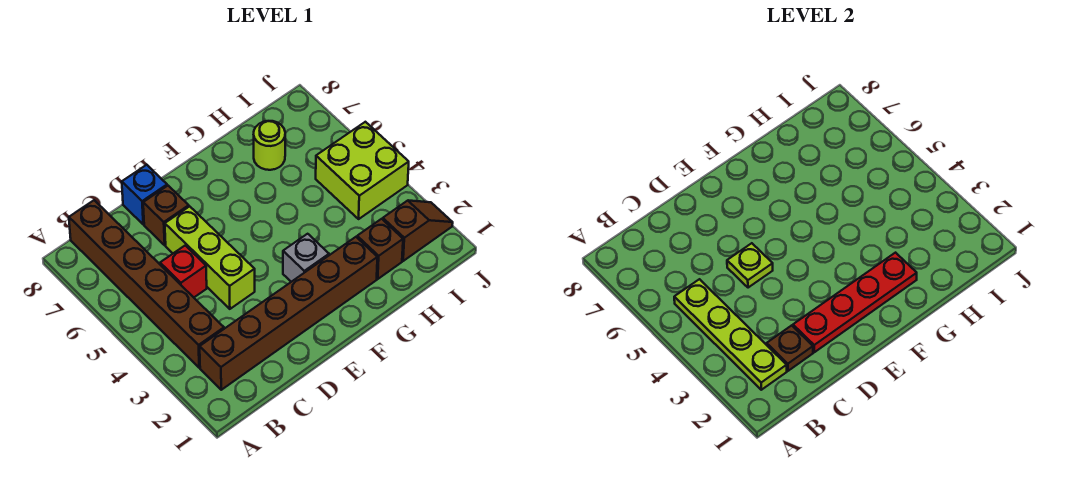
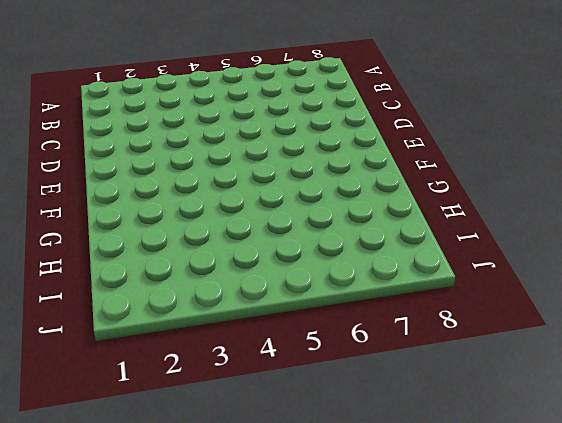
none -> brown 1x6 brick [200,237,377,390]
none -> brown 1x6 brick [69,200,224,368]
none -> red 1x1 brick [160,245,207,297]

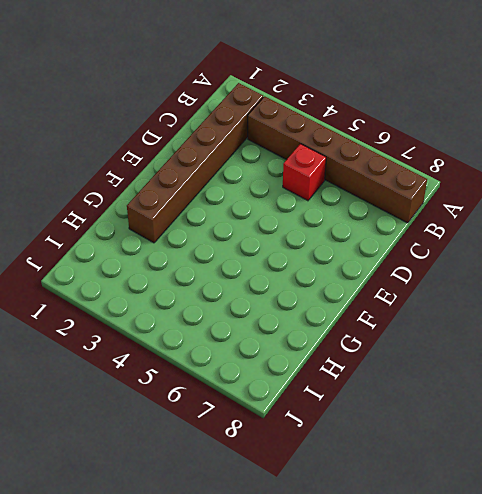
none -> lime 1x3 brick [165,206,255,309]
none -> brown 1x1 brick [143,186,189,245]
none -> blue 1x1 brick [122,165,167,224]

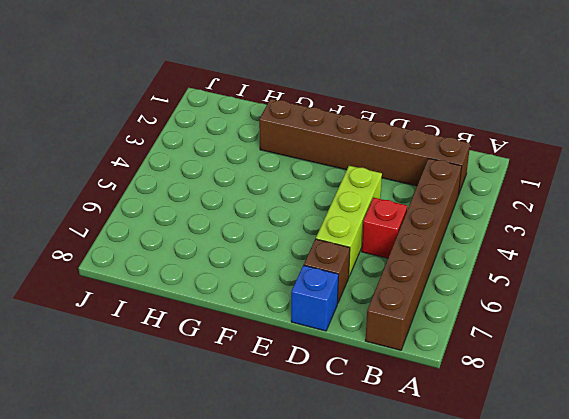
none -> grey 1x1 brick [283,234,329,282]
none -> brown 1x1 brick [357,219,403,279]
none -> lime 1x1 round brick [254,121,285,170]

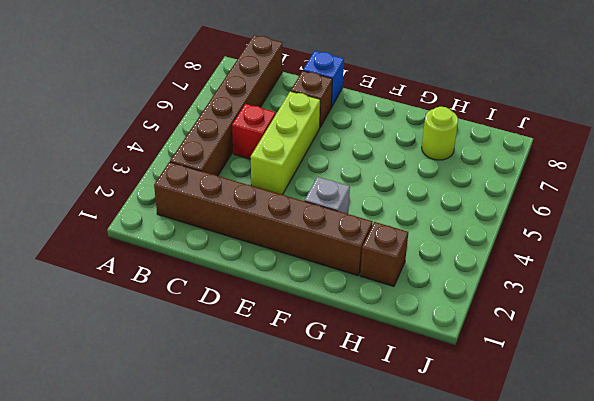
none -> brown 1x2 slope [383,200,453,261]
none -> lime 2x2 brick [316,122,409,219]
none -> lime 1x4 plate [674,279,787,390]

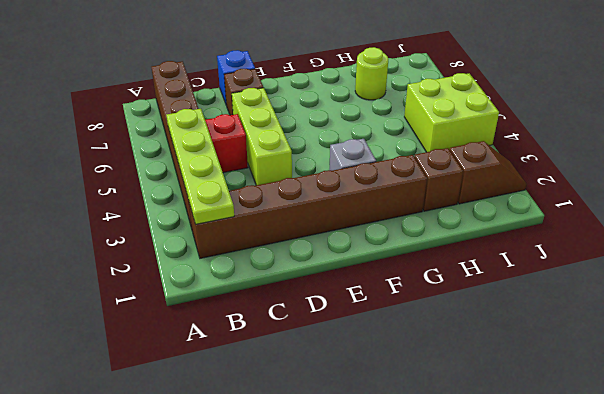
none -> brown 1x1 plate [767,325,813,371]
none -> red 1x4 plate [793,253,917,352]
none -> lime 1x1 plate [727,243,773,288]

